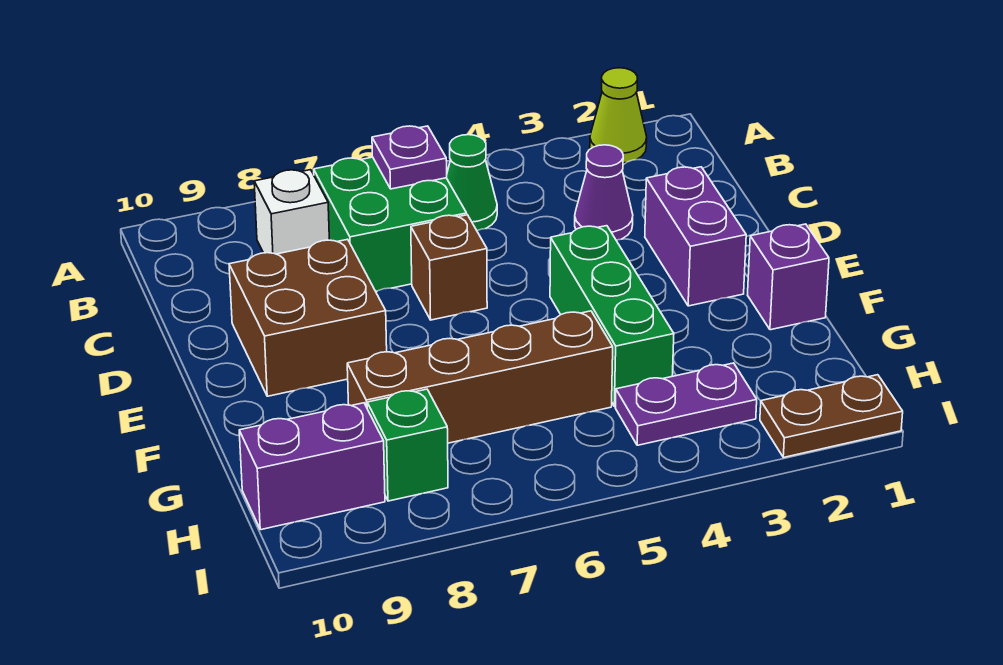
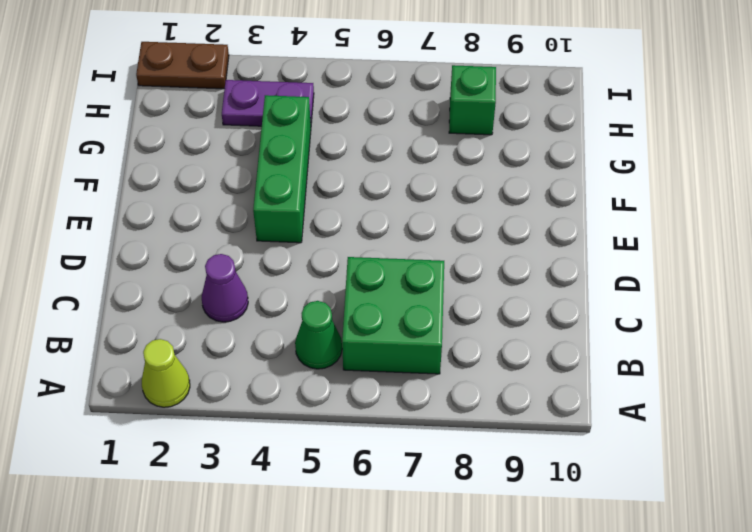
none -> white 1x1 brick [254,170,329,254]
none -> purple 1x2 brick [645,167,746,306]
none -> brown 1x1 brick [411,215,487,320]

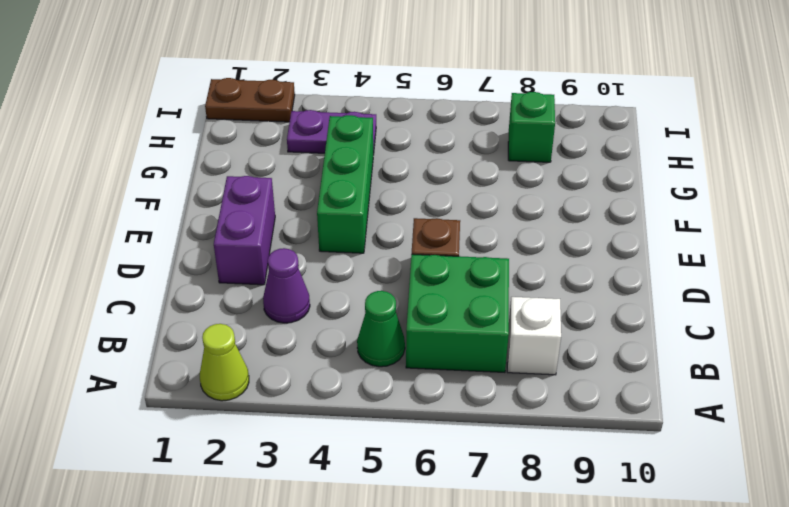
none -> brown 2x2 brick [229,239,387,396]
none -> purple 1x1 brick [748,224,829,330]
none -> brown 1x4 brick [347,311,613,443]

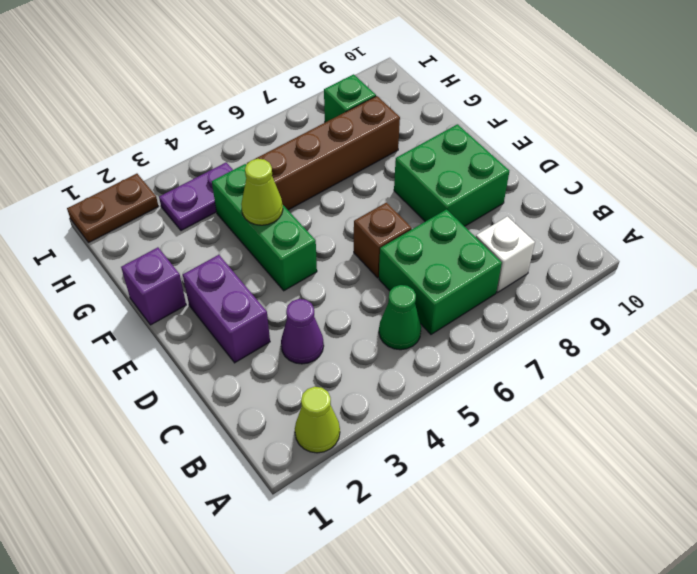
green 2x2 brick [394,124,509,226] -> brown 2x2 brick [229,239,387,396]
lime 1x1 cone [241,159,283,225] -> none
none -> purple 1x2 brick [239,403,385,530]
none -> purple 1x1 plate [372,126,447,189]

